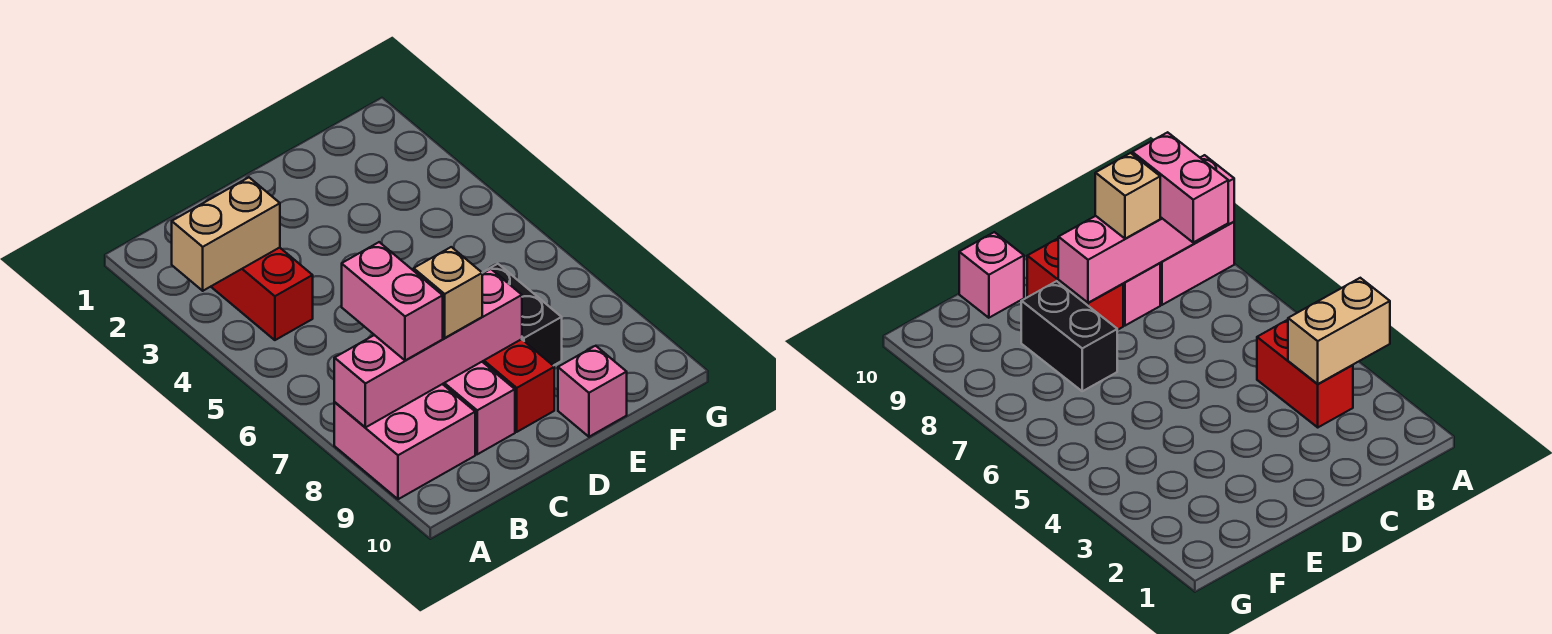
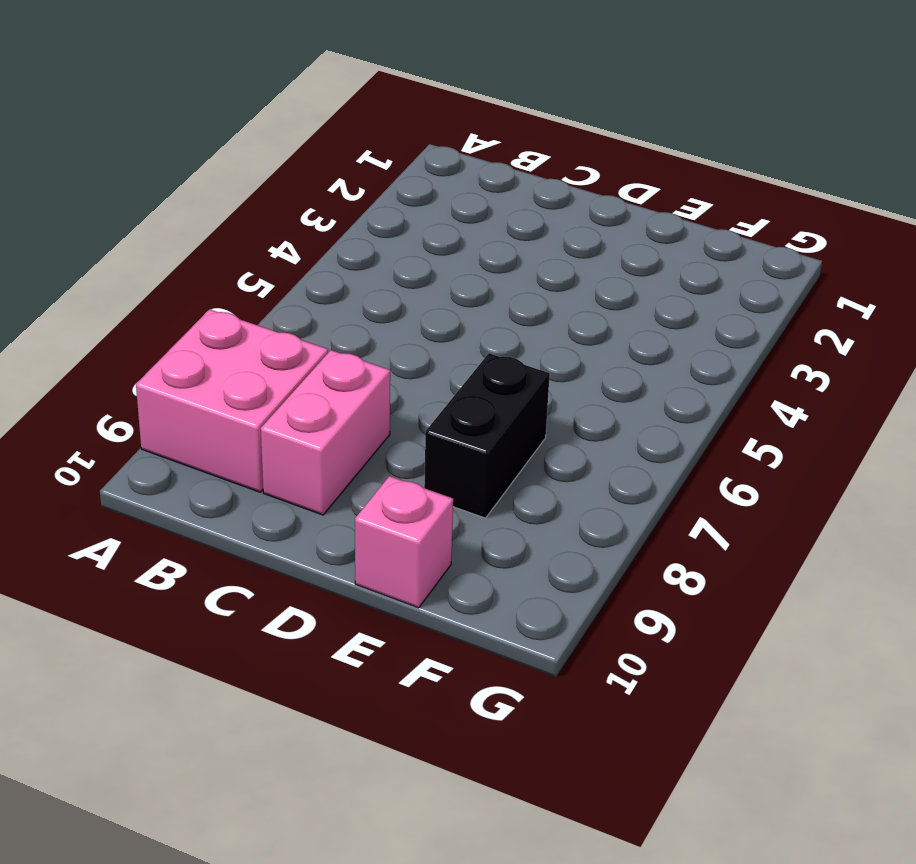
none -> red 1x2 brick [211,248,313,340]
none -> red 1x2 brick [482,339,554,432]

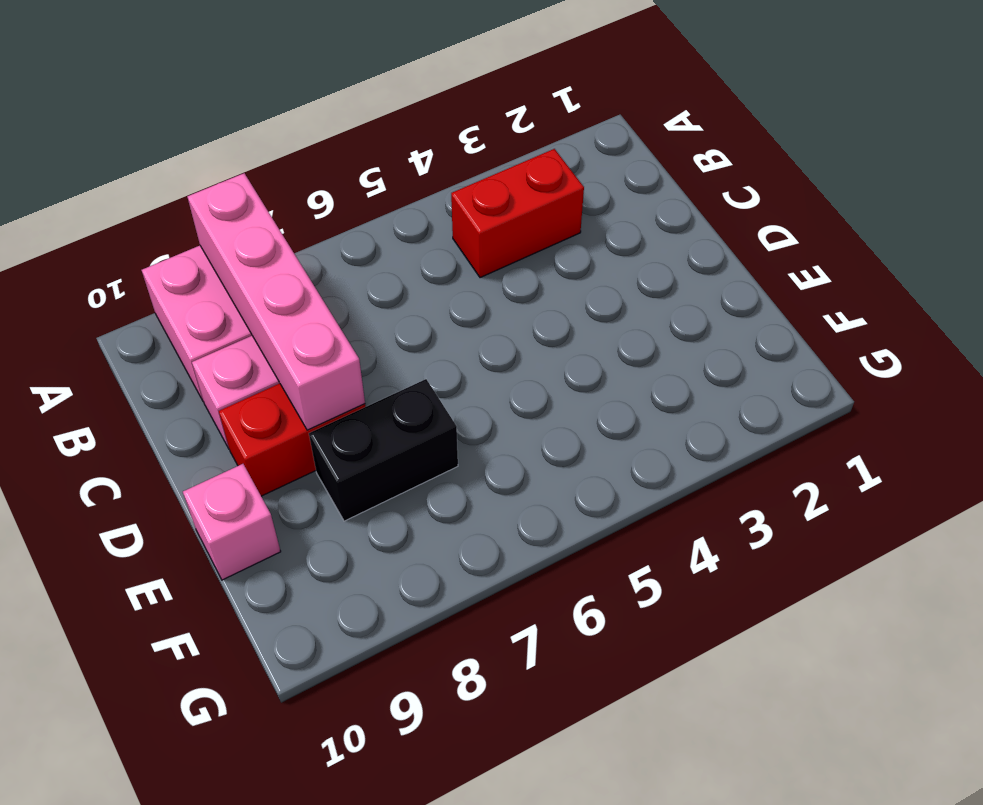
none -> tan 1x2 brick [172,177,280,291]
none -> pink 1x2 brick [342,242,443,360]

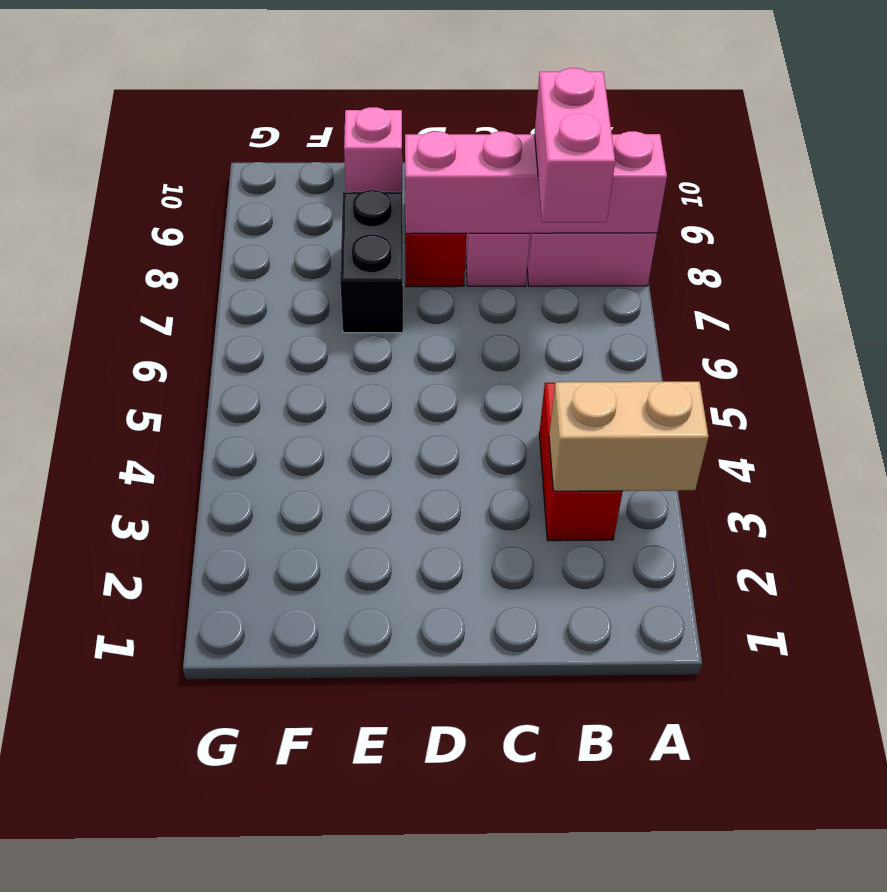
none -> tan 1x1 brick [414,247,482,338]

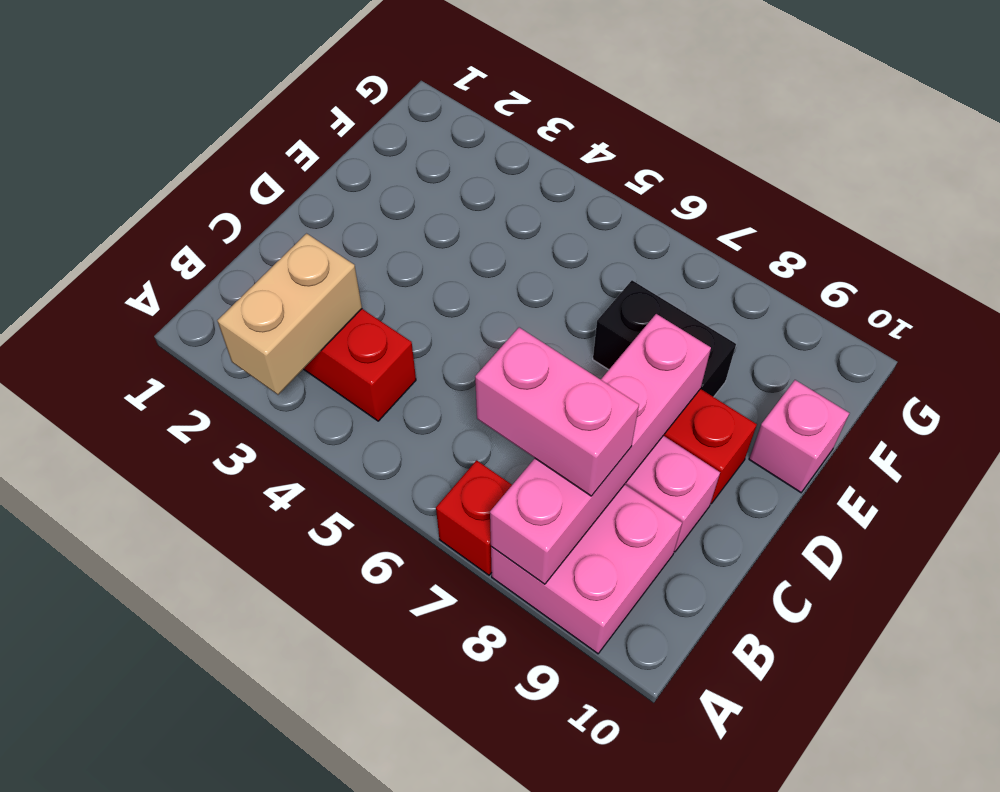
red 1x1 brick [436,460,512,575] -> none
none -> tan 1x1 brick [414,247,482,338]

